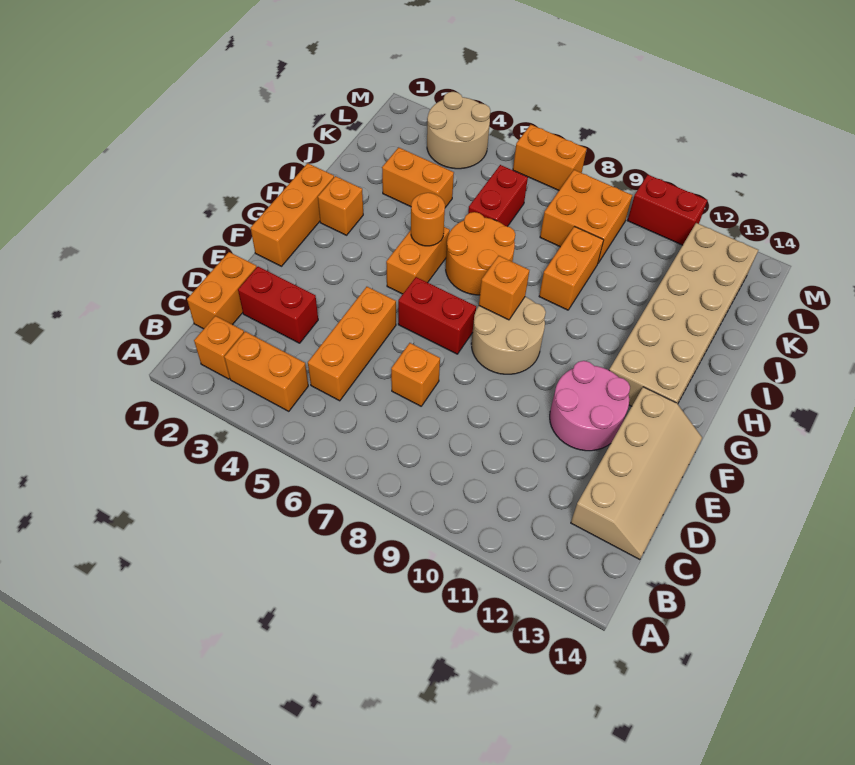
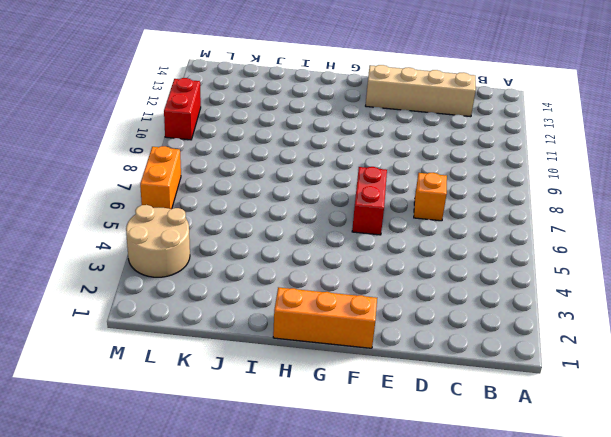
none -> orange 1x1 brick [194,316,244,379]
none -> orange 1x2 brick [224,332,308,411]
none -> orange 1x2 brick [187,252,257,329]

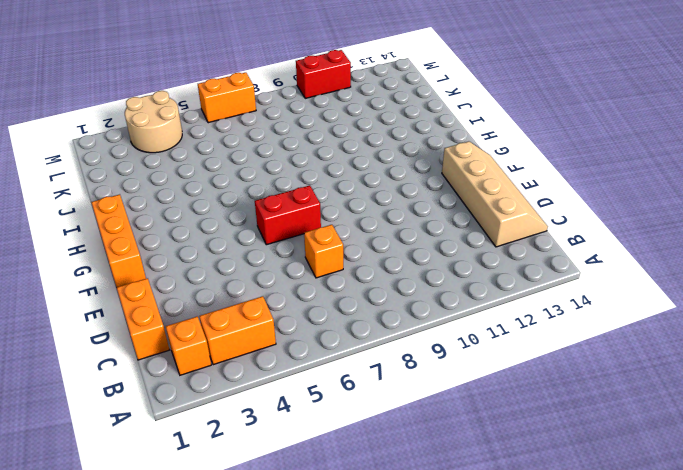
none -> orange 1x3 brick [308,287,396,401]
none -> red 1x2 brick [238,267,318,343]
none -> pink 2x2 round brick [550,361,630,451]

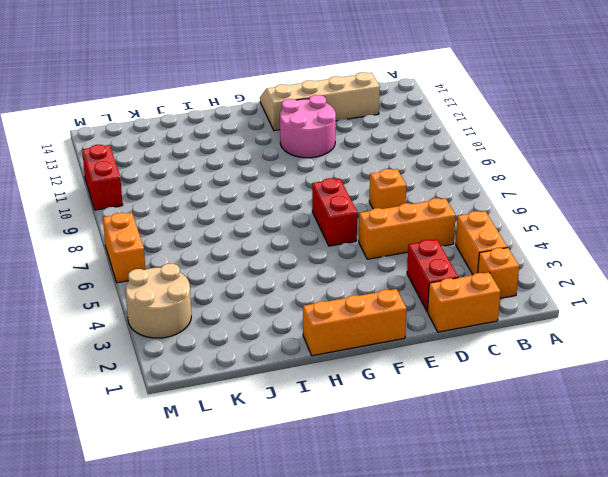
none -> tan 2x2 round brick [471,297,546,374]
none -> orange 1x2 brick [386,227,450,294]
none -> tan 2x6 brick [609,223,758,406]

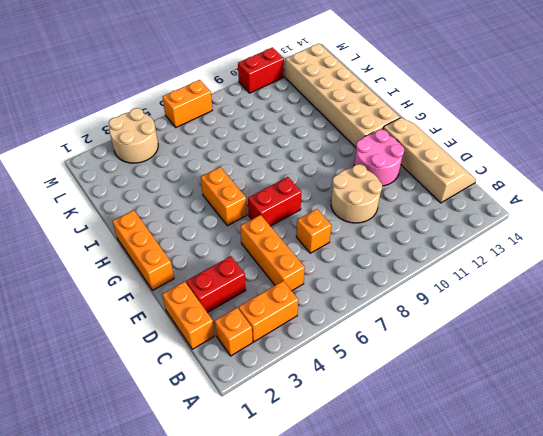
tan 2x2 round brick [331,164,382,223] -> tan 2x2 round brick moved to [471,297,546,374]
none -> orange 1x1 brick [318,176,363,235]
none -> orange 2x2 round brick [446,212,515,295]
none -> orange 1x2 brick [539,227,603,310]

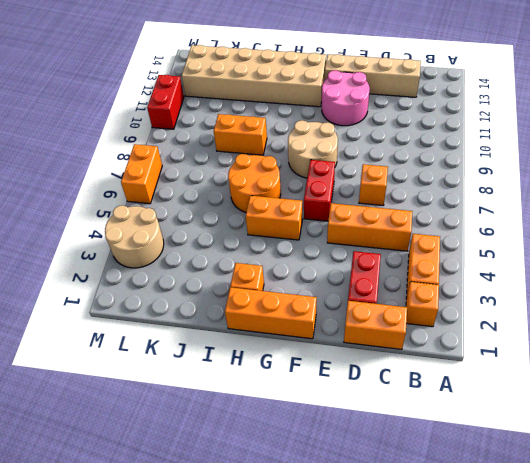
none -> orange 1x2 brick [382,147,454,208]
none -> red 1x2 brick [468,165,528,226]
none -> orange 2x2 brick [540,170,632,263]

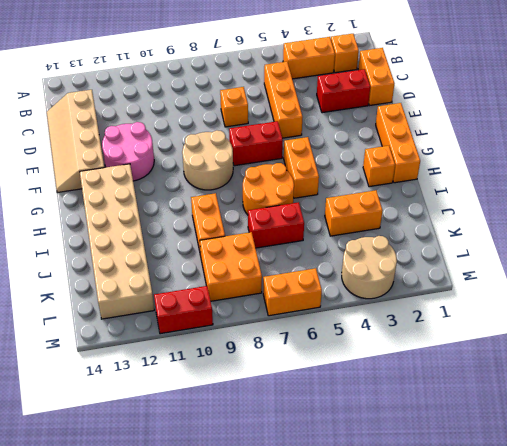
red 1x2 brick [248,202,304,248] -> red 1x2 brick turned to [468,165,528,226]
none -> orange 1x1 brick [479,256,529,320]
none -> orange 1x1 round brick [411,193,445,246]

